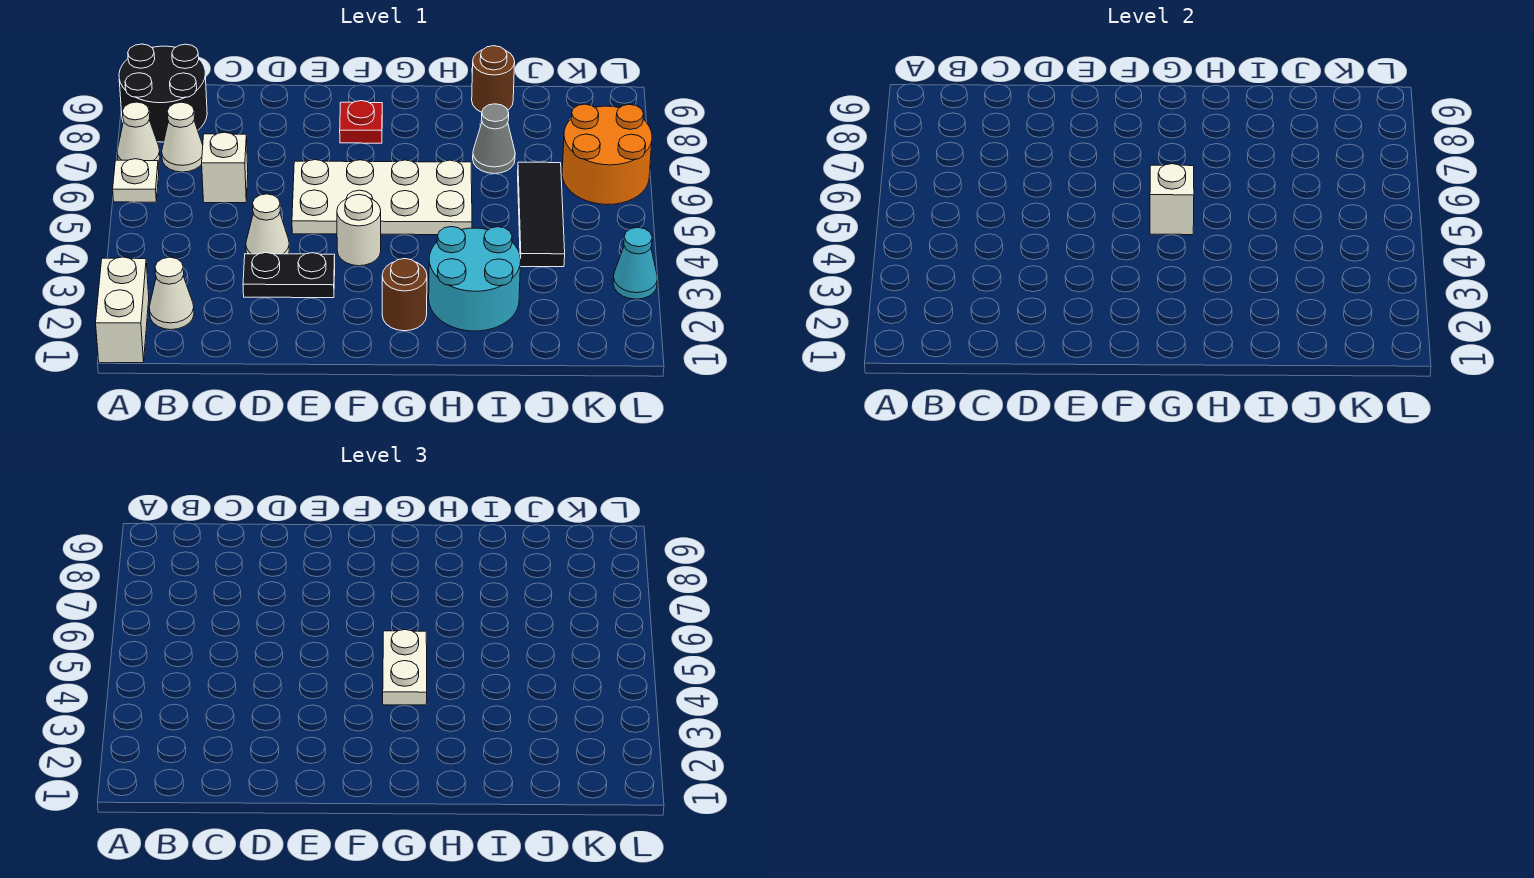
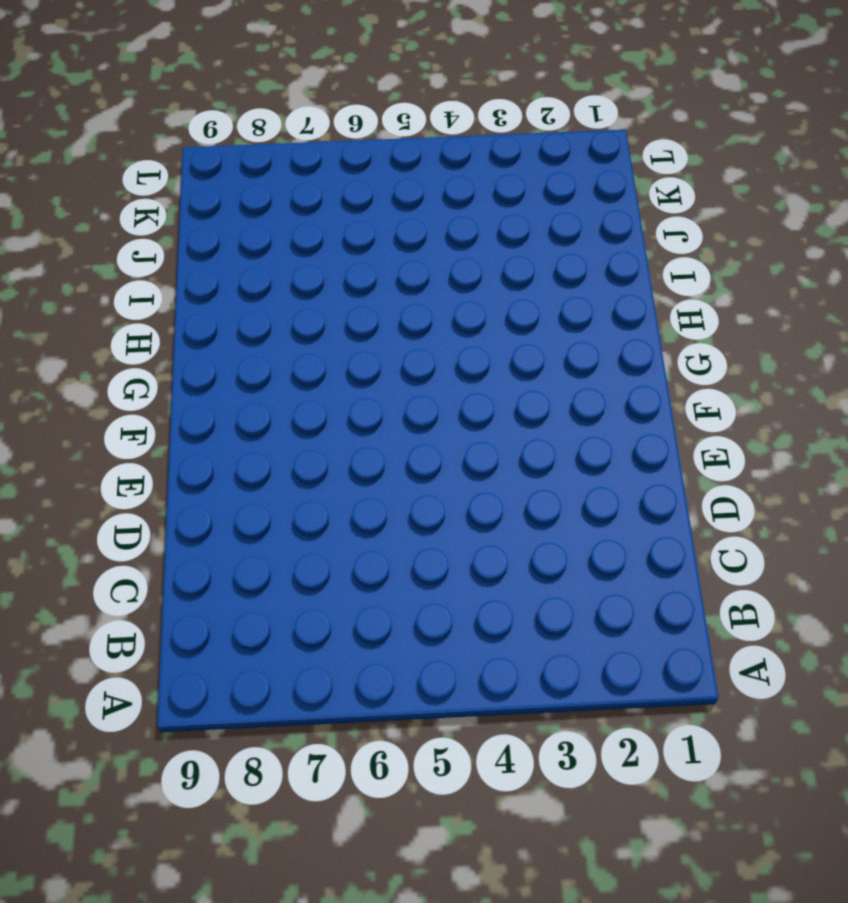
none -> white 1x2 brick [96,257,149,363]
none -> white 1x1 plate [113,159,159,202]
none -> white 1x1 cone [117,102,160,162]

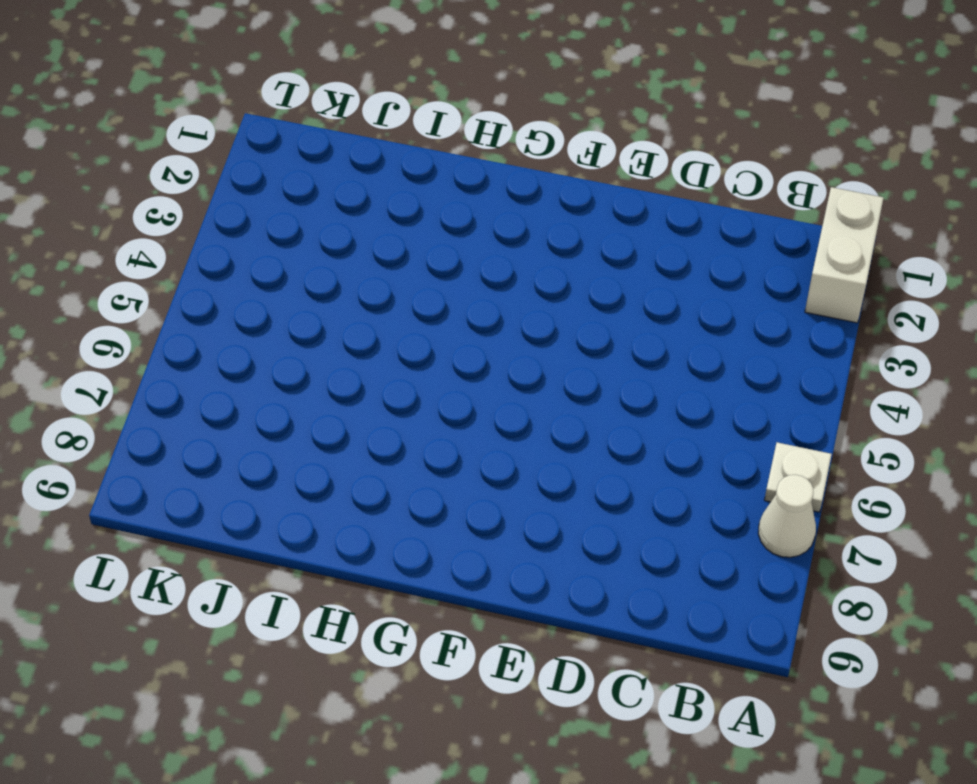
none -> black 2x2 round brick [119,44,207,142]
none -> white 1x1 cone [149,257,194,330]
none -> white 1x1 cone [162,102,203,172]

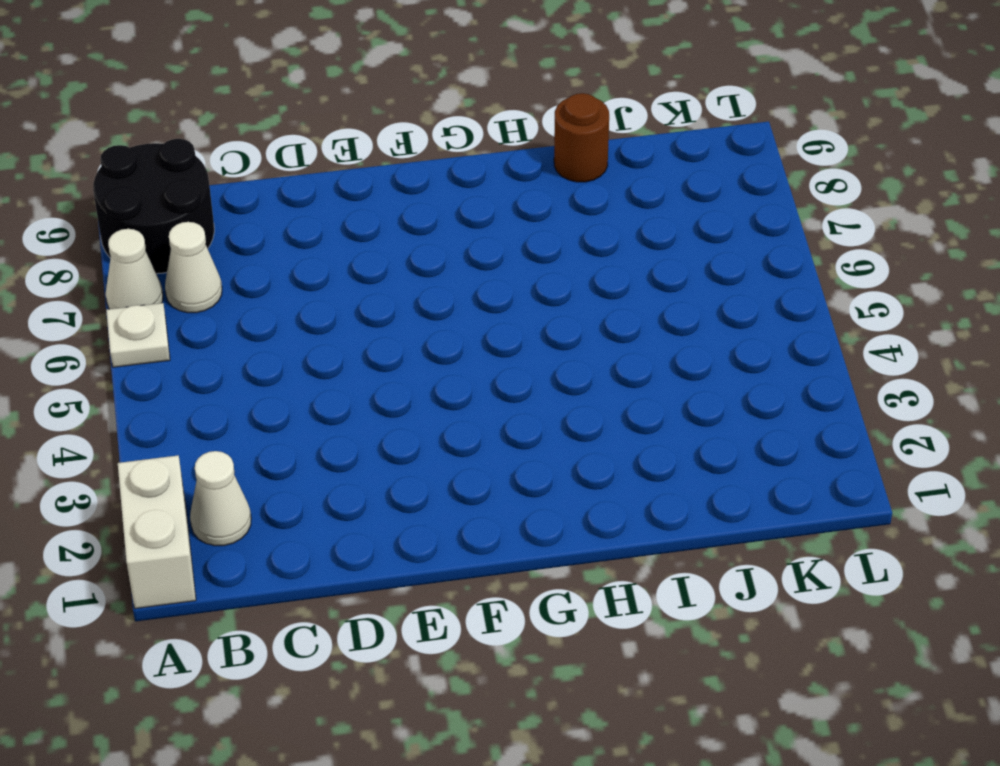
none -> white 1x1 brick [202,132,248,203]
none -> black 1x2 plate [243,253,335,298]
none -> white 1x1 cone [246,194,289,254]

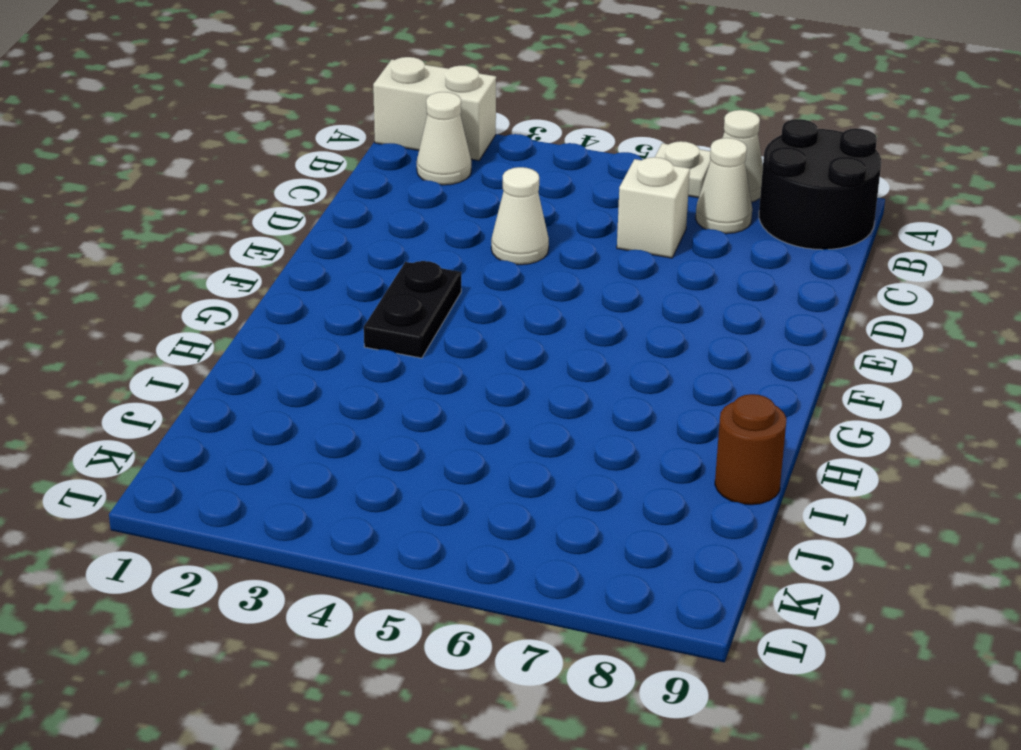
black 1x2 plate [364,261,461,358] -> black 1x2 plate moved to [243,253,335,298]
none -> white 2x4 plate [292,160,472,235]
none -> white 1x1 round brick [337,195,381,266]
none -> red 1x1 plate [340,101,382,143]

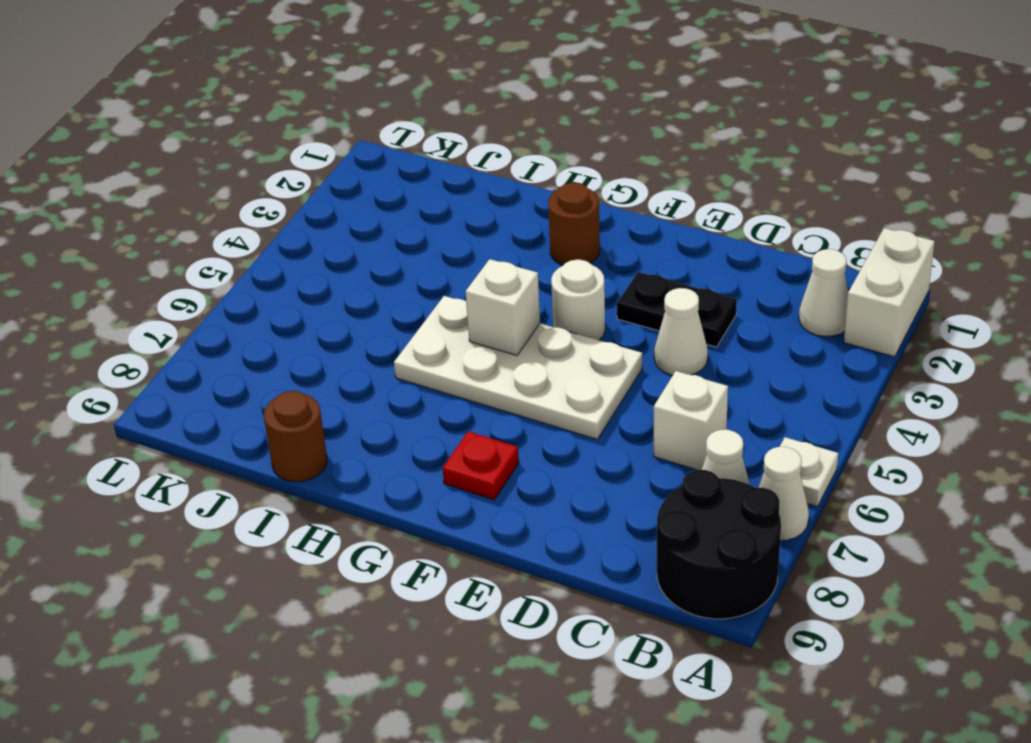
none -> cyan 2x2 round brick [429,227,521,331]
none -> grey 1x1 cone [473,104,515,174]
none -> black 1x3 tile [518,162,565,267]

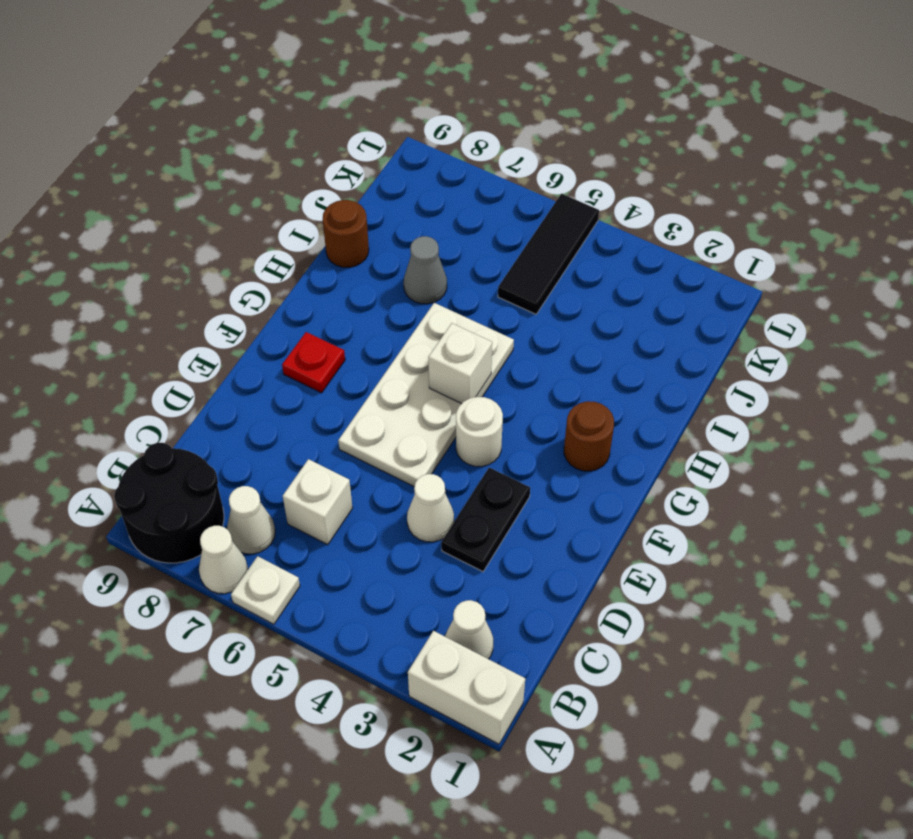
black 1x3 tile [498,194,599,314] -> black 1x3 tile turned to [518,162,565,267]
none -> cyan 2x2 round brick [429,227,521,331]
none -> orange 2x2 round brick [562,104,652,205]
none -> cyan 1x1 cone [613,227,657,299]

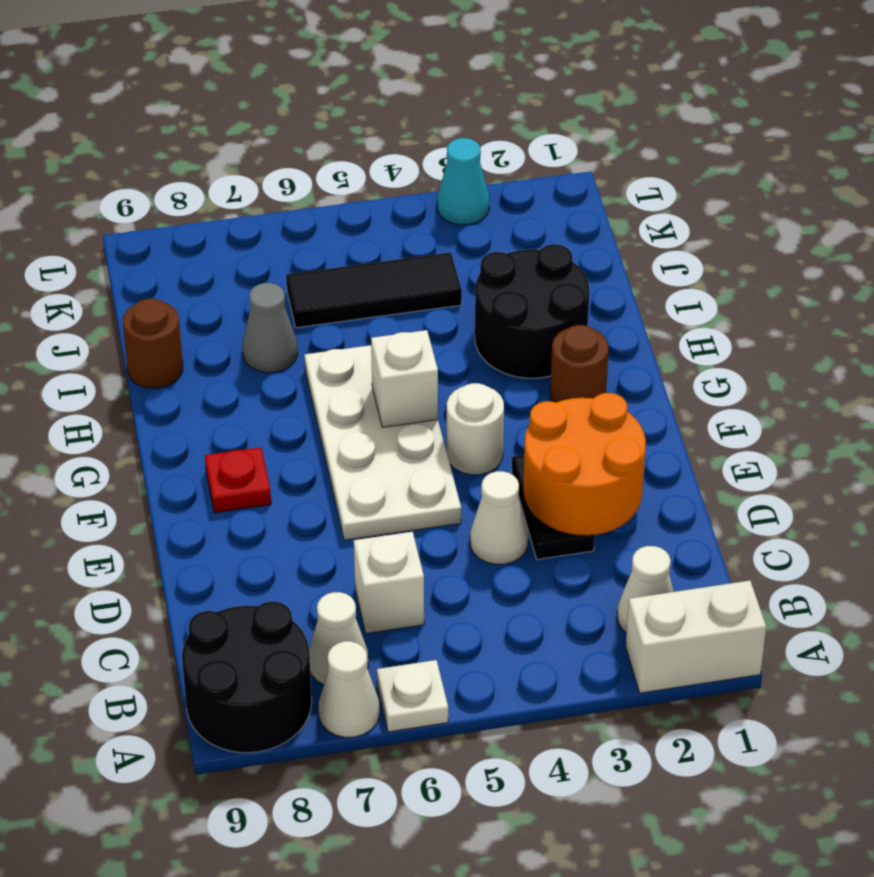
orange 2x2 round brick [523,393,646,536] -> orange 2x2 round brick moved to [562,104,652,205]
black 2x2 round brick [475,244,589,378] -> cyan 2x2 round brick [429,227,521,331]
none -> white 1x2 plate [383,630,427,705]

